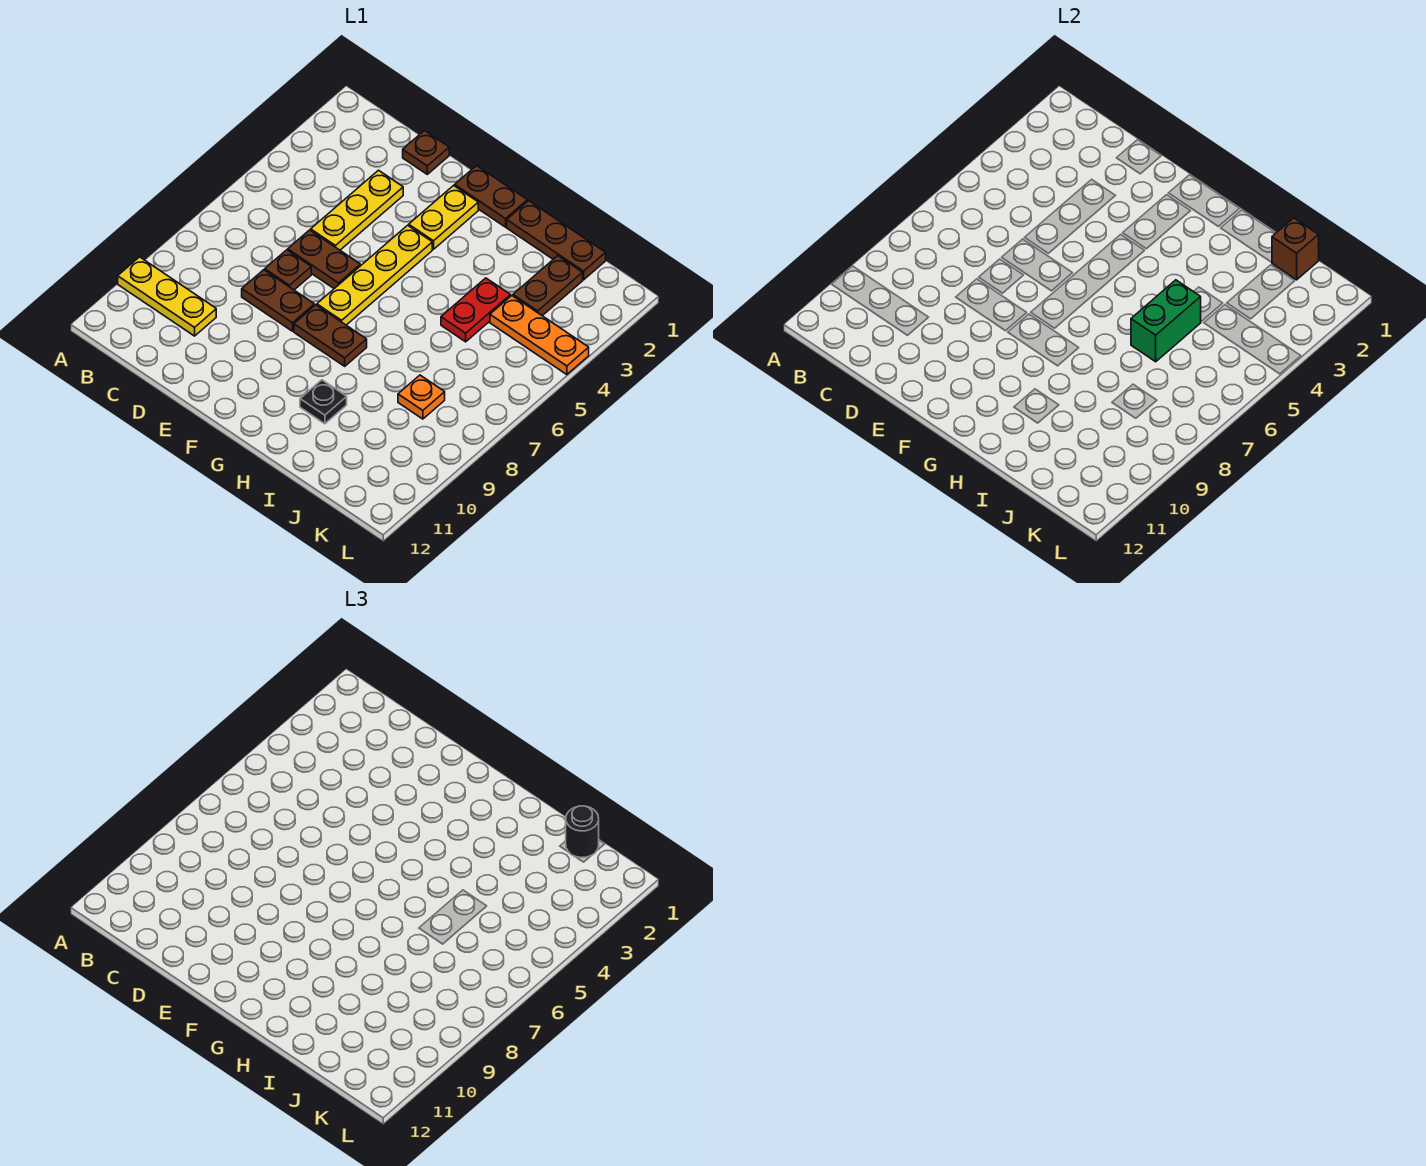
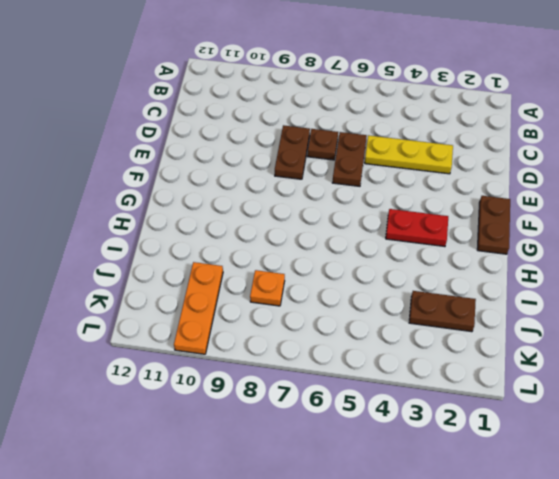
red 1x2 plate [386,209,448,247] -> red 1x2 plate moved to [441,278,511,342]
orange 1x3 plate [174,262,223,354] -> orange 1x3 plate moved to [490,296,589,375]
none -> yellow 1x3 plate [118,257,216,336]
none -> brown 1x1 plate [403,131,449,174]
none -> yellow 1x2 plate [409,186,478,249]

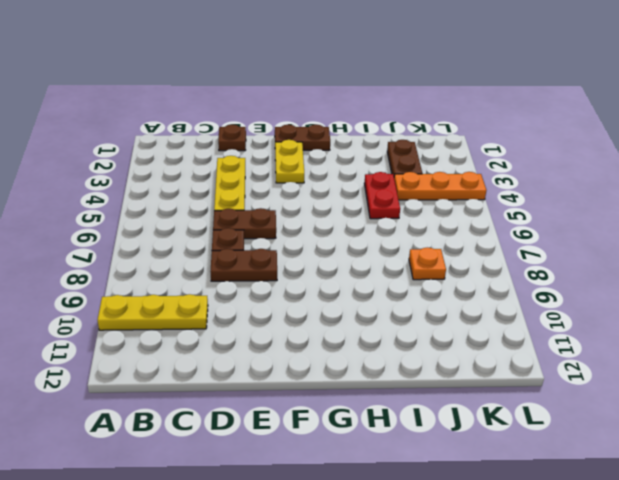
none -> yellow 1x4 plate [317,225,432,325]
none -> brown 1x2 plate [294,305,367,366]
none -> brown 1x3 plate [507,201,606,280]

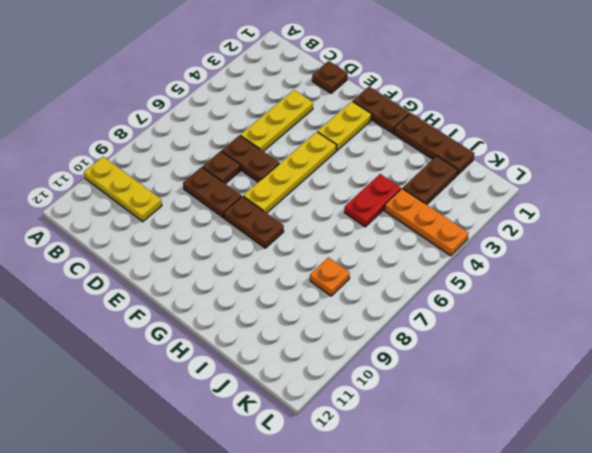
none -> black 1x1 plate [300,380,347,424]
none -> green 1x2 brick [1131,280,1201,362]
none -> brown 1x1 brick [1272,218,1319,280]

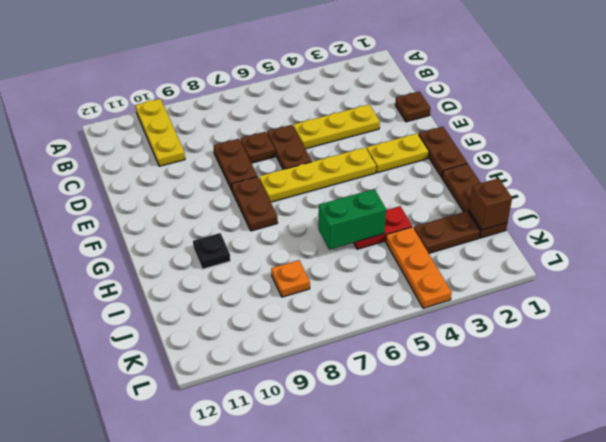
none -> black 1x1 round brick [566,806,599,857]

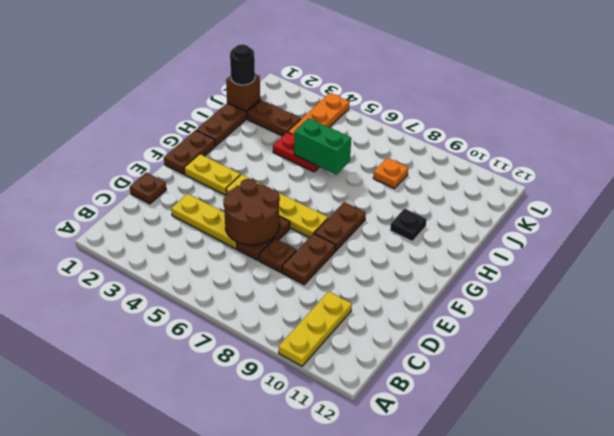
brown 2x2 round brick [223,179,280,245] -> none

